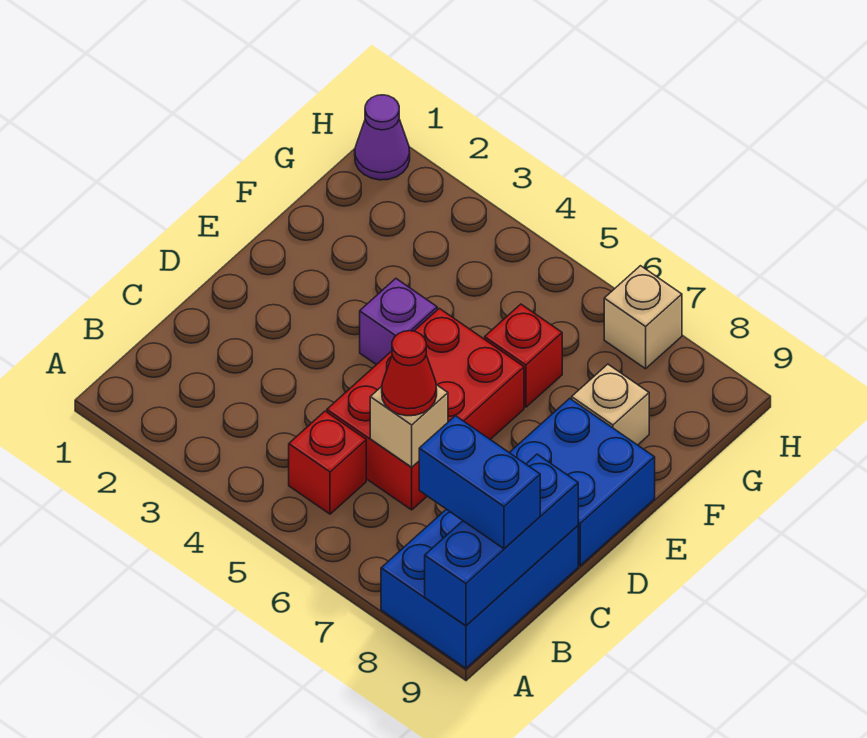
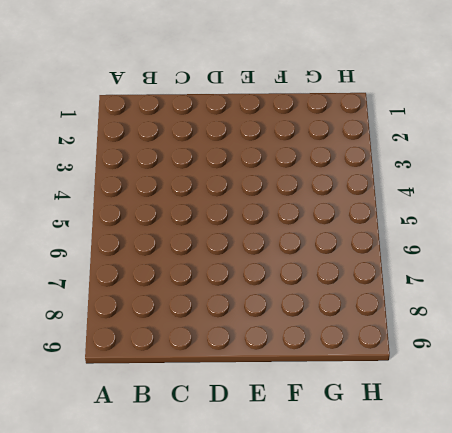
none -> blue 2x3 brick [381,509,578,668]
none -> red 1x1 brick [289,411,366,514]
none -> red 2x3 brick [327,308,524,510]

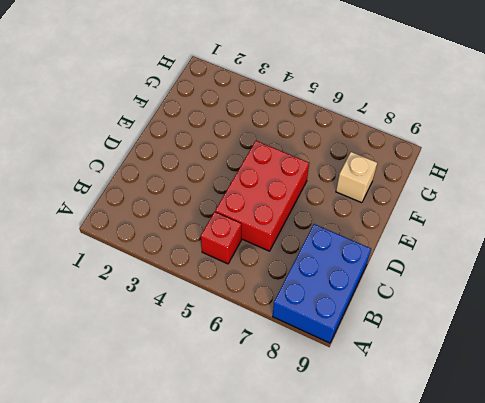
none -> blue 2x2 brick [509,398,655,566]
none -> purple 1x1 brick [360,279,437,365]
none -> red 1x1 brick [485,304,562,407]

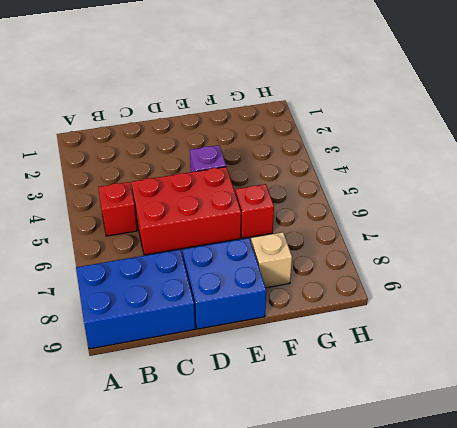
none -> purple 1x1 cone [355,95,410,180]
none -> tan 1x1 brick [604,266,682,369]
none -> blue 1x3 brick [425,454,578,626]

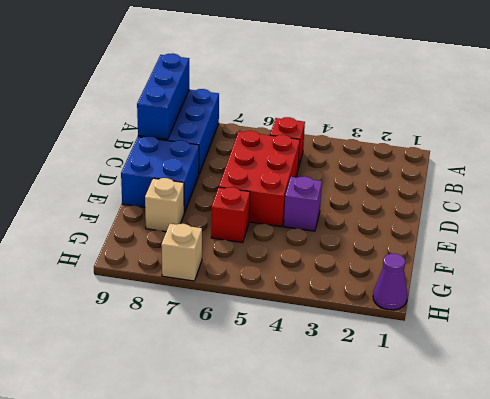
none -> tan 1x1 brick [370,385,448,467]
none -> blue 1x2 brick [419,416,540,549]
none -> red 1x1 cone [382,331,437,416]

